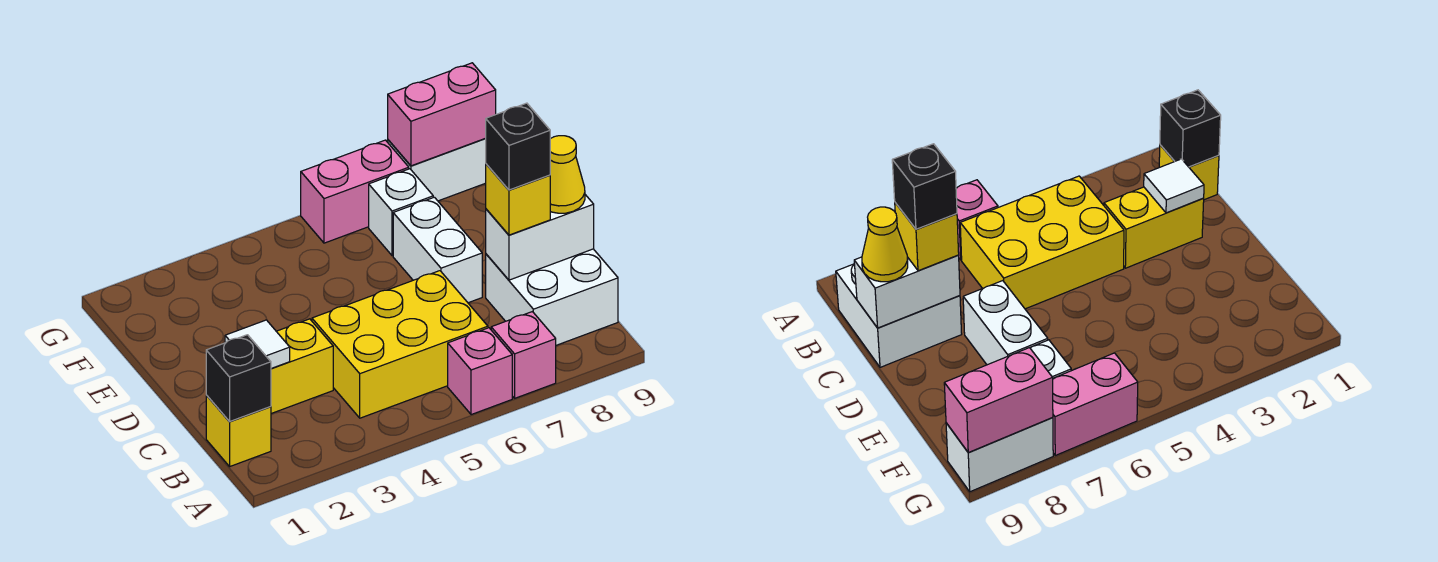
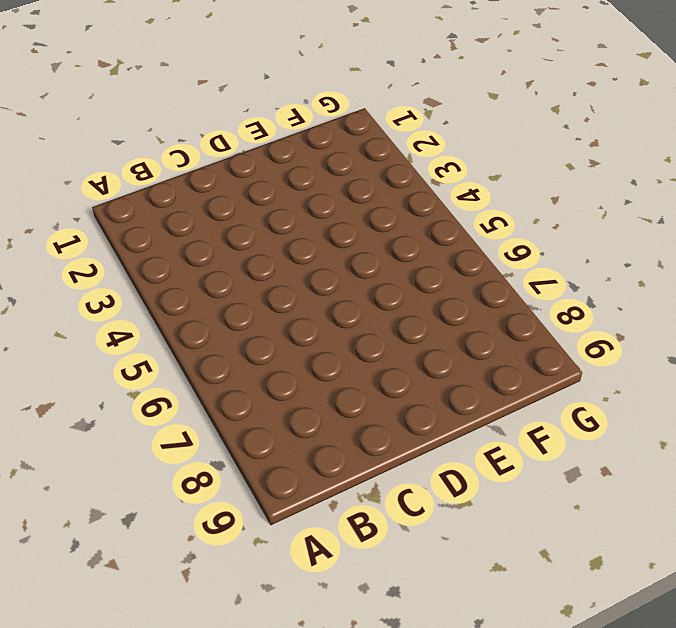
none -> pink 1x1 brick [448,328,512,415]
none -> pink 1x1 brick [491,312,556,398]
none -> yellow 1x1 brick [206,395,271,466]

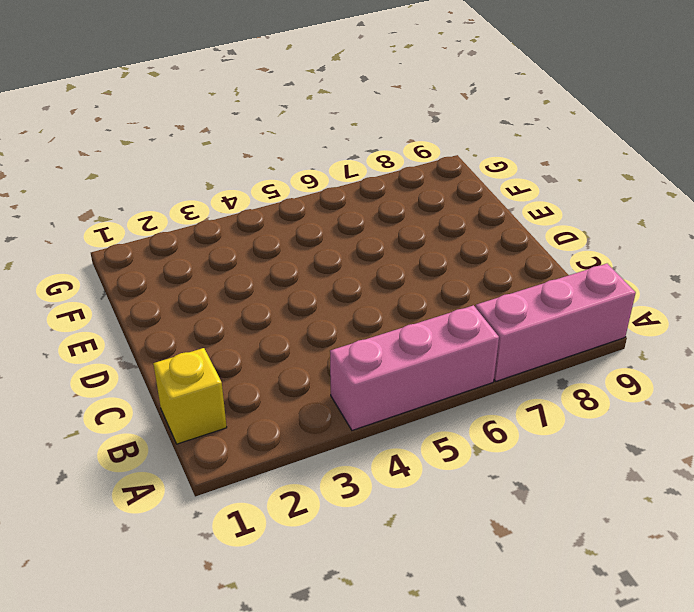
pink 1x3 brick [330,305,499,430] -> pink 1x1 brick [448,328,512,415]
pink 1x3 brick [476,263,636,381] -> pink 1x1 brick [491,312,556,398]
none -> yellow 2x3 brick [312,271,488,418]
none -> white 2x2 brick [486,249,618,345]
none -> yellow 1x2 brick [271,319,333,414]

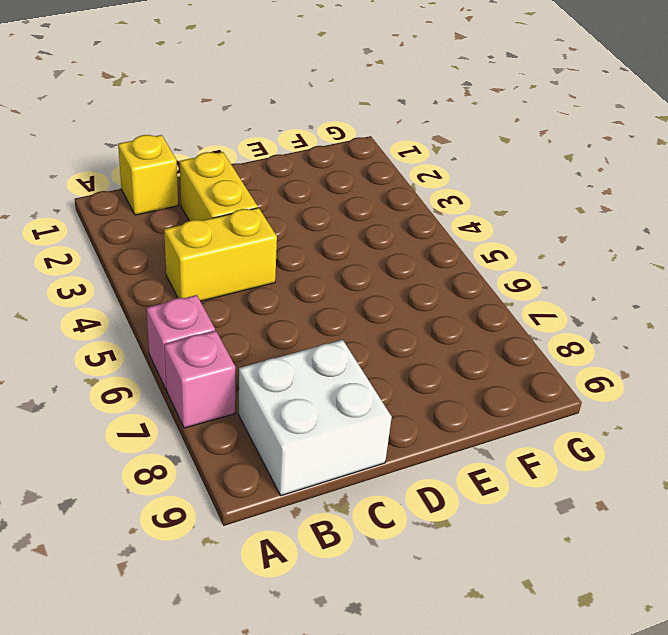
yellow 1x2 brick [164,208,277,301] -> yellow 2x3 brick [312,271,488,418]
none -> white 1x2 brick [393,197,482,303]
none -> white 1x1 brick [369,169,433,256]
none -> pink 1x2 brick [301,140,409,243]

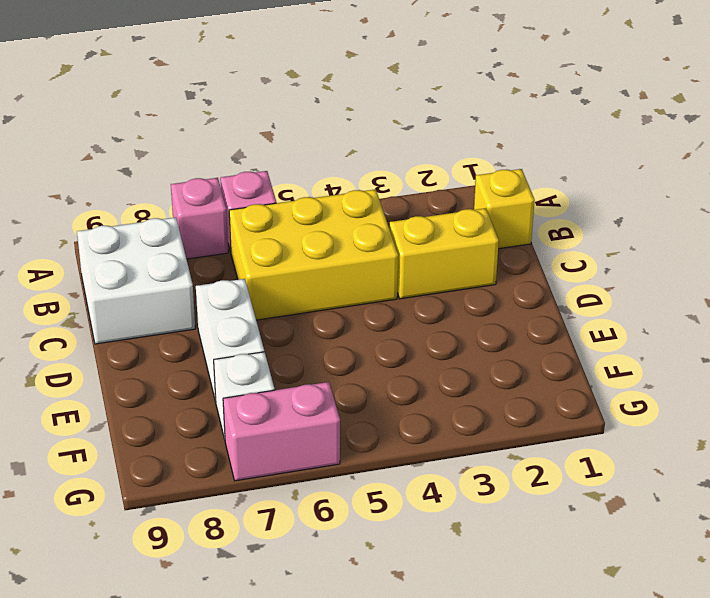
none -> white 1x2 brick [388,138,486,201]
none -> black 1x1 brick [206,335,271,422]
none -> white 1x1 tile [225,320,290,368]

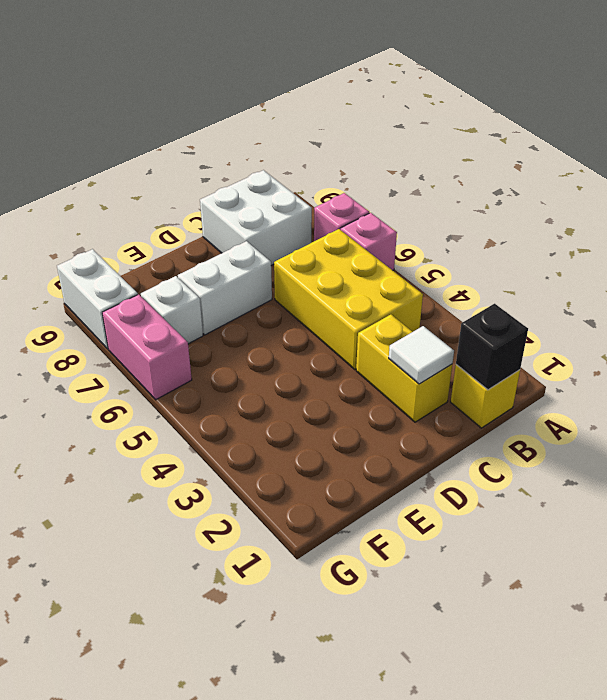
none -> white 1x2 brick [486,195,594,280]
none -> pink 1x2 brick [388,63,496,166]
none -> yellow 1x1 brick [486,164,550,235]

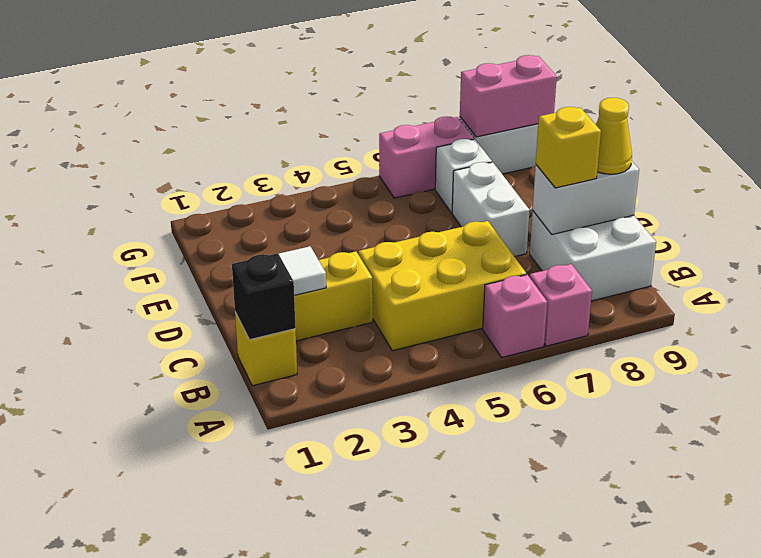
none -> black 1x1 brick [486,103,550,190]

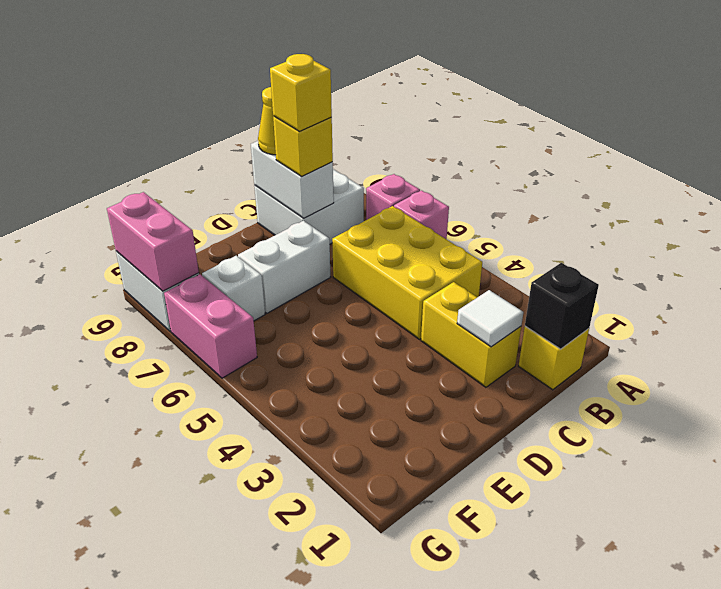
yellow 1x1 brick [270,54,332,131] -> black 1x1 brick [486,103,550,190]

